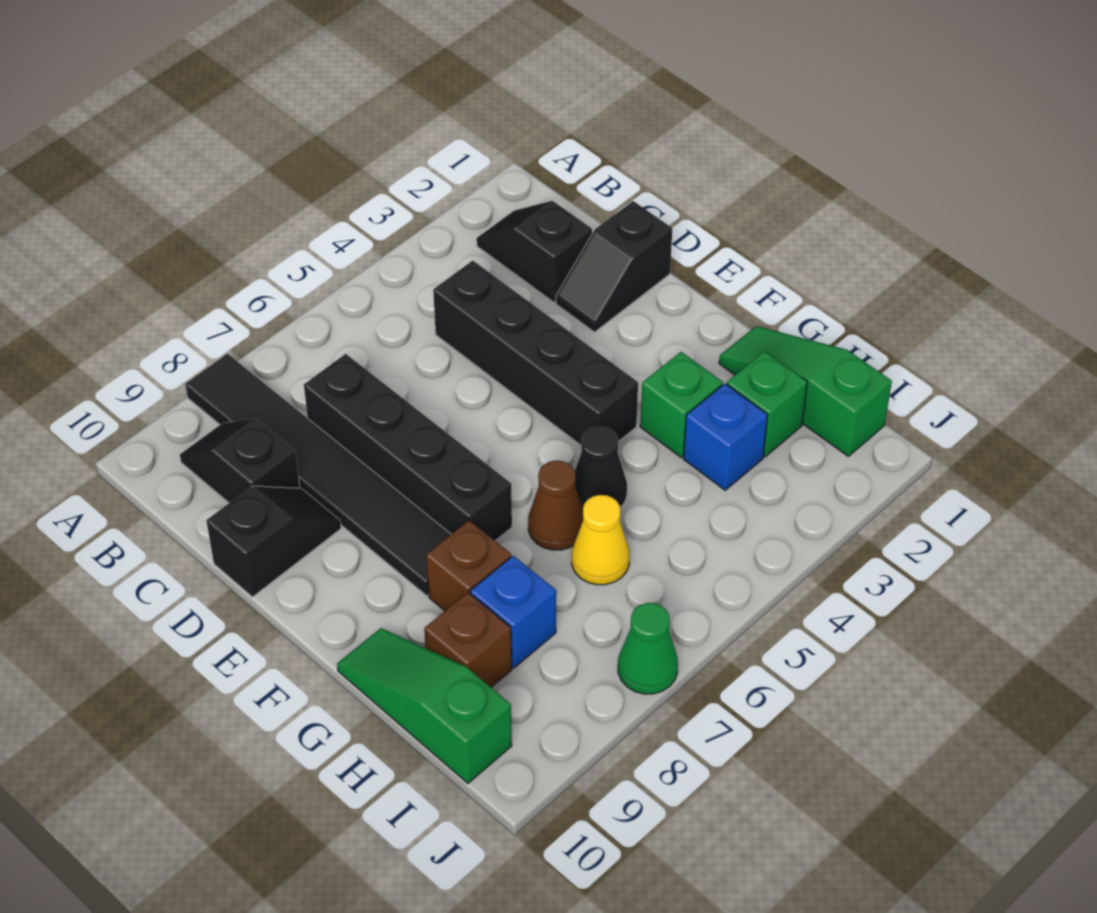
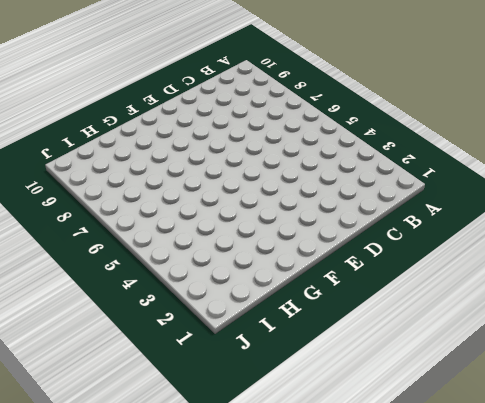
none -> black 1x6 tile [185,354,451,596]
none -> black 1x2 slope [477,201,592,302]
none -> black 1x2 slope [180,418,300,503]

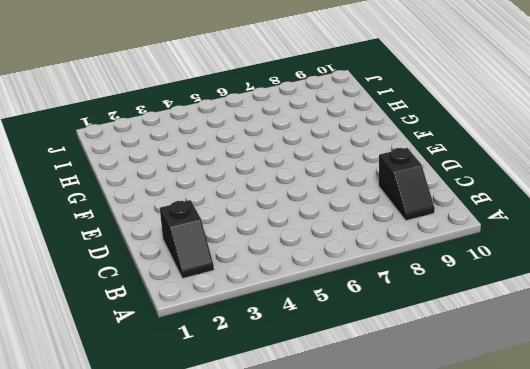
none -> black 1x6 tile [185,354,451,596]
none -> black 1x4 brick [433,261,638,445]
none -> black 1x4 brick [304,354,512,541]

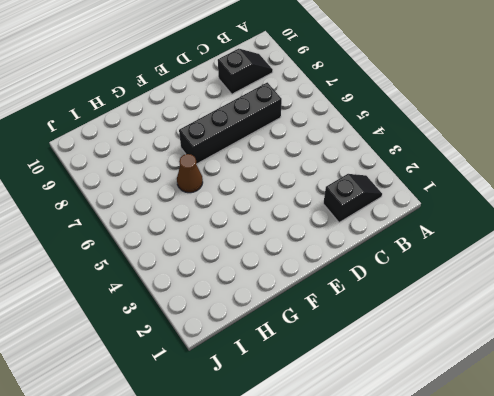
none -> black 1x6 tile [185,354,451,596]
none -> black 1x4 brick [433,261,638,445]
none -> black 1x2 slope [556,201,672,332]

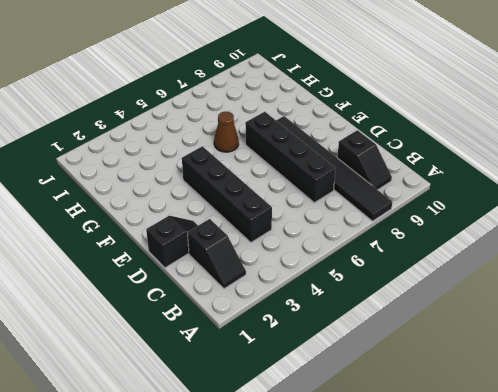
none -> black 1x2 slope [206,486,341,597]
none -> green 1x3 slope [719,326,892,456]
none -> green 1x1 brick [640,352,723,457]

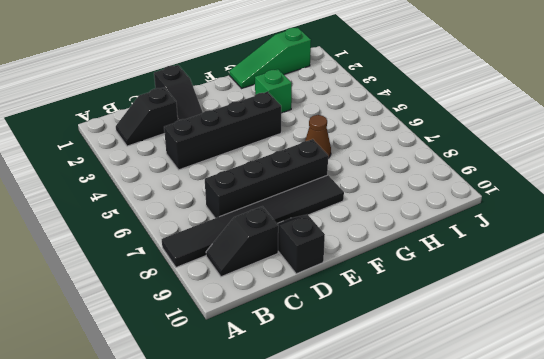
none -> black 1x1 cone [575,426,627,508]
none -> brown 1x1 brick [426,520,511,611]
none -> green 1x3 slope [337,628,512,783]

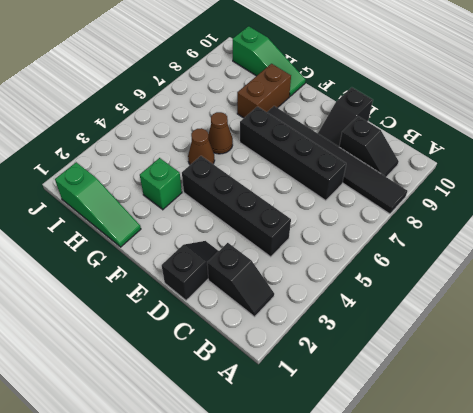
brown 1x1 cone [188,128,215,165] -> black 1x1 cone [575,426,627,508]
brown 1x2 brick [237,64,291,118] -> brown 1x1 brick [426,520,511,611]
none -> green 1x1 brick [727,351,807,457]
none -> blue 1x1 brick [683,384,768,490]
none -> yellow 1x1 cone [572,495,629,585]

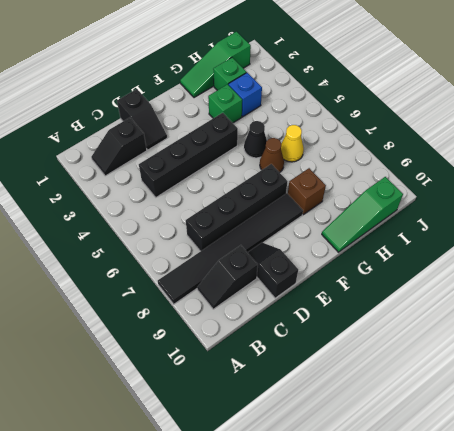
none -> blue 1x1 brick [470,556,556,668]
none -> brown 1x1 brick [424,593,512,687]
none -> green 1x1 cone [618,603,678,694]

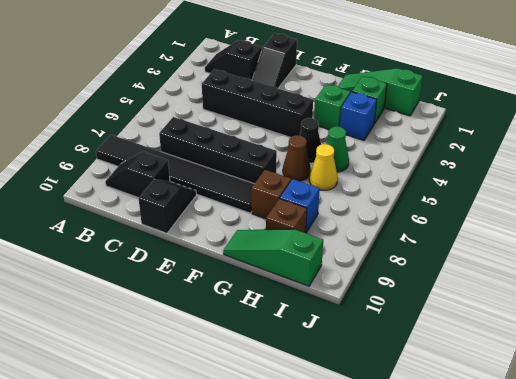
green 1x1 cone [326,126,349,172] -> green 1x1 cone moved to [618,603,678,694]

